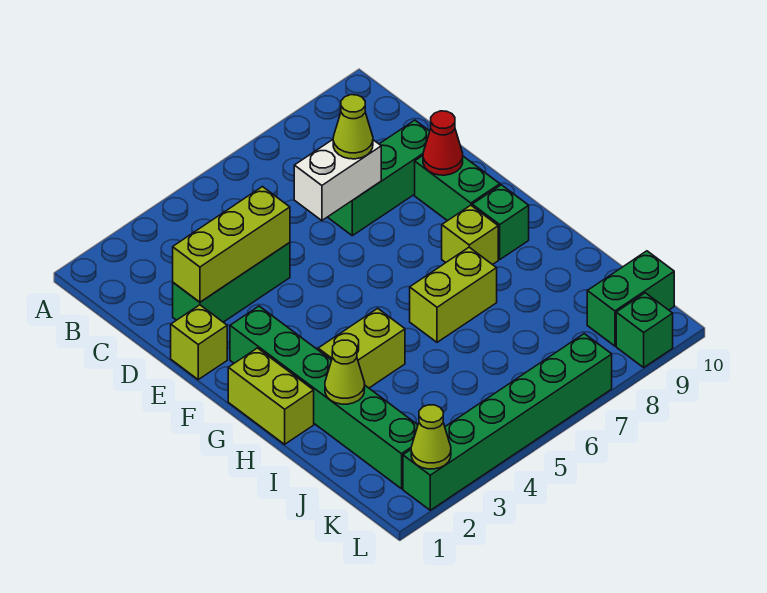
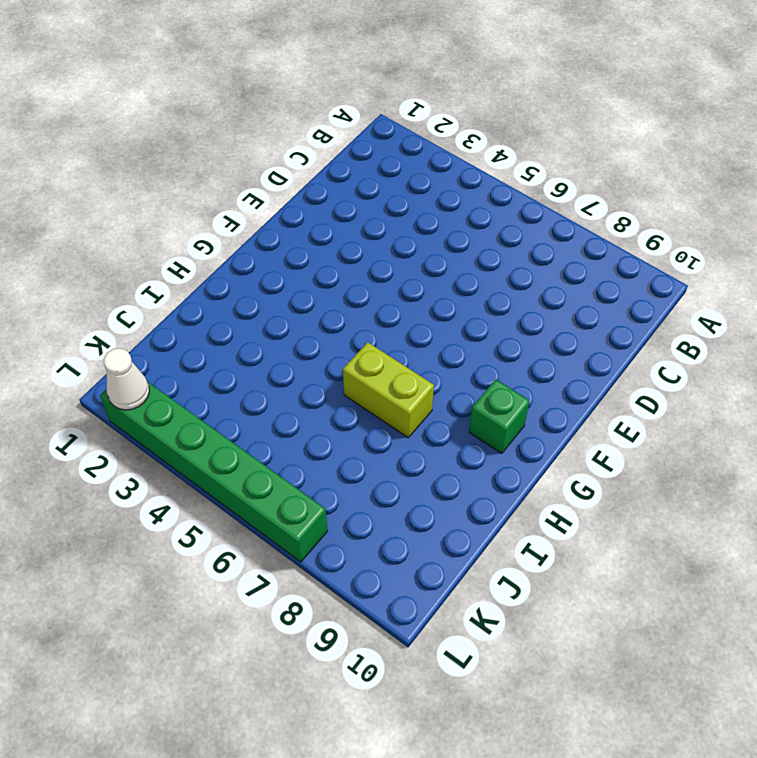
white 1x1 cone [104,348,149,410] -> lime 1x1 cone [411,405,451,469]
none -> green 1x3 brick [173,243,290,322]
none -> green 1x3 brick [328,120,430,236]
none -> lime 1x1 brick [171,305,227,379]

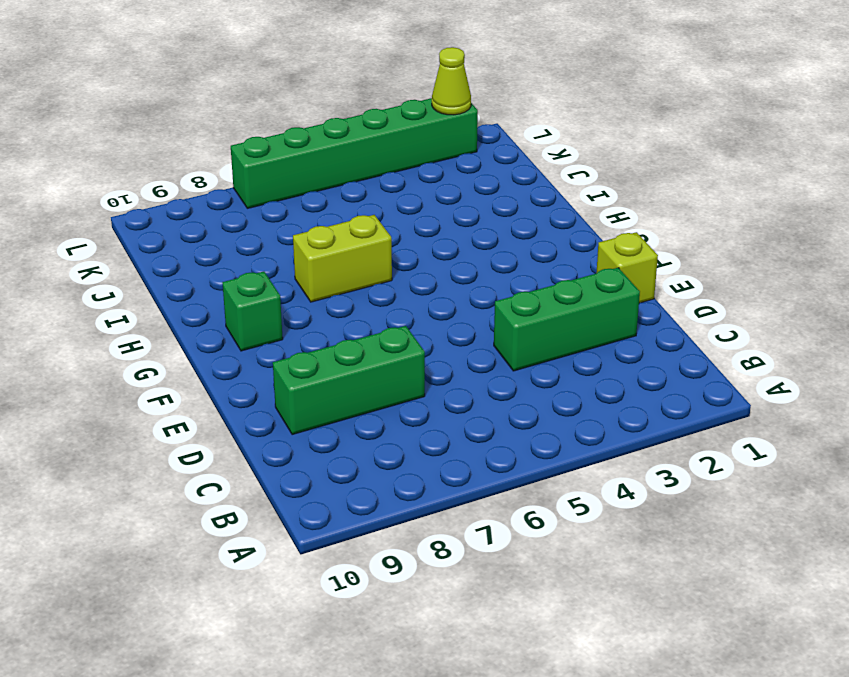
none -> green 1x2 brick [415,156,500,221]
none -> green 1x6 brick [230,306,418,489]
none -> lime 1x2 brick [228,348,314,444]

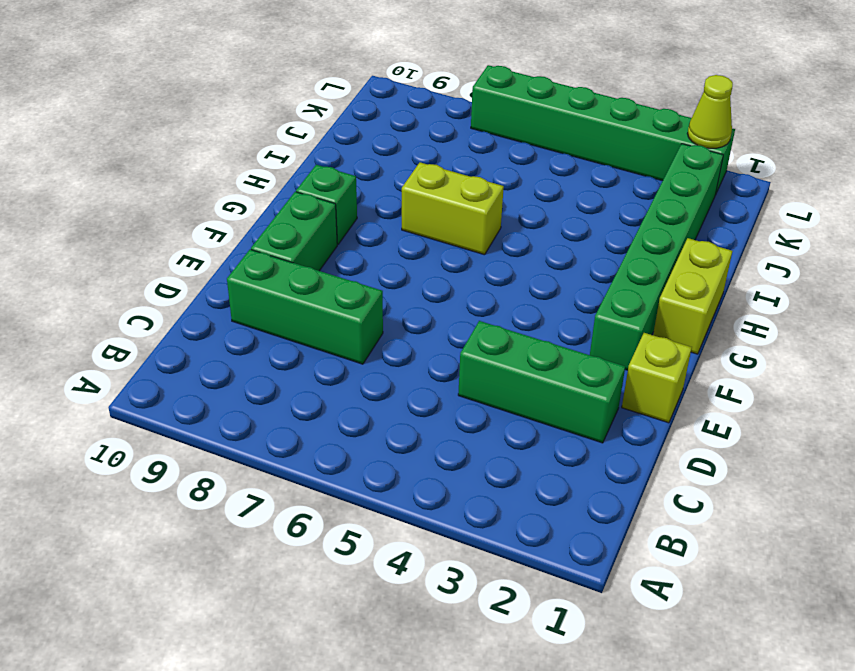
none -> lime 1x1 brick [442,205,498,265]
none -> lime 1x2 brick [318,308,405,388]
none -> green 1x2 brick [587,251,674,346]

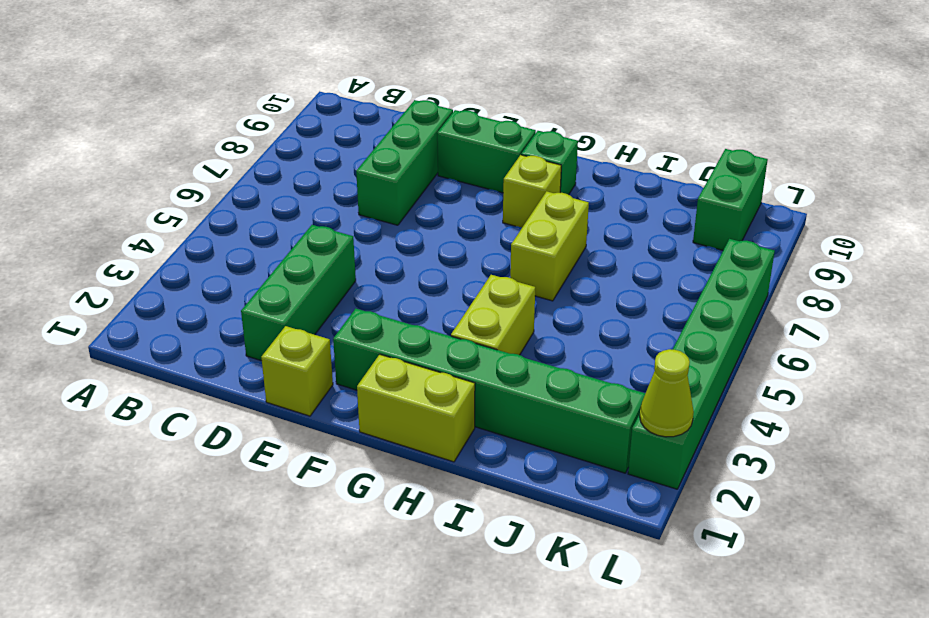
none -> green 1x1 brick [616,293,673,367]
none -> lime 1x3 brick [173,187,290,302]
none -> white 1x2 brick [294,139,381,221]

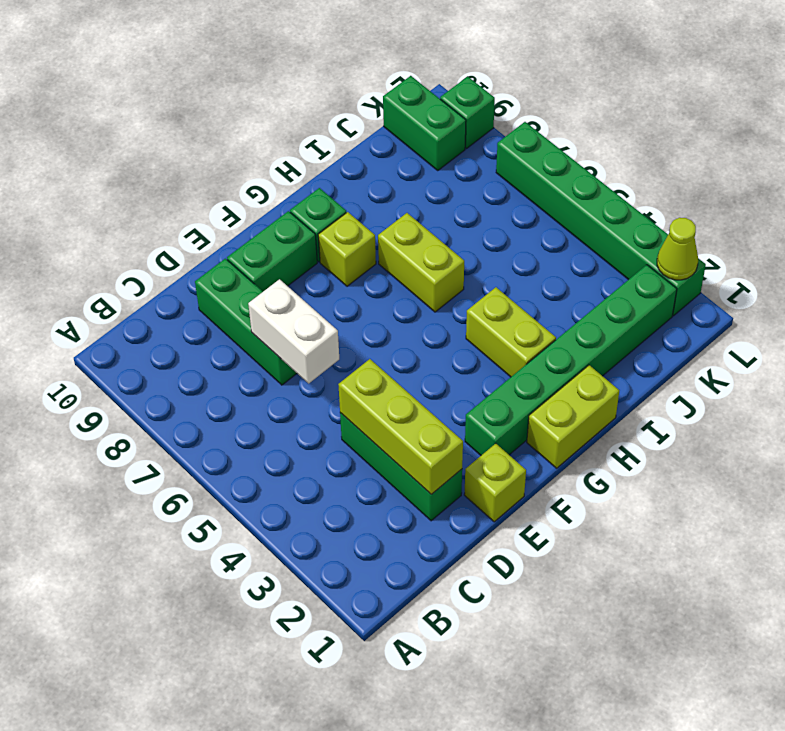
none -> red 1x1 cone [423,111,463,175]
none -> lime 1x1 cone [325,340,365,404]
none -> lime 1x1 cone [333,95,373,159]

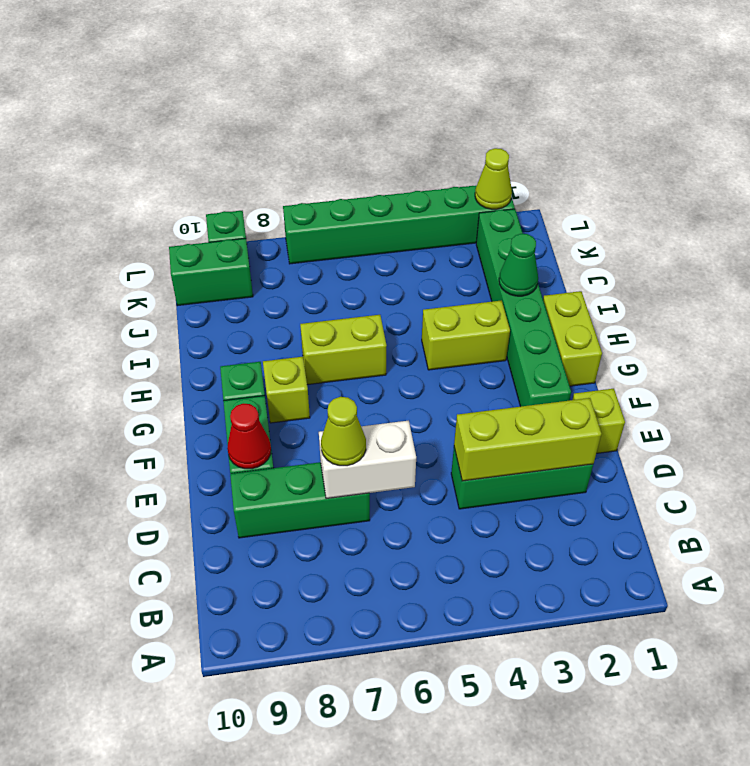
green 1x1 cone [499,234,538,296] -> lime 1x1 cone [325,340,365,404]

